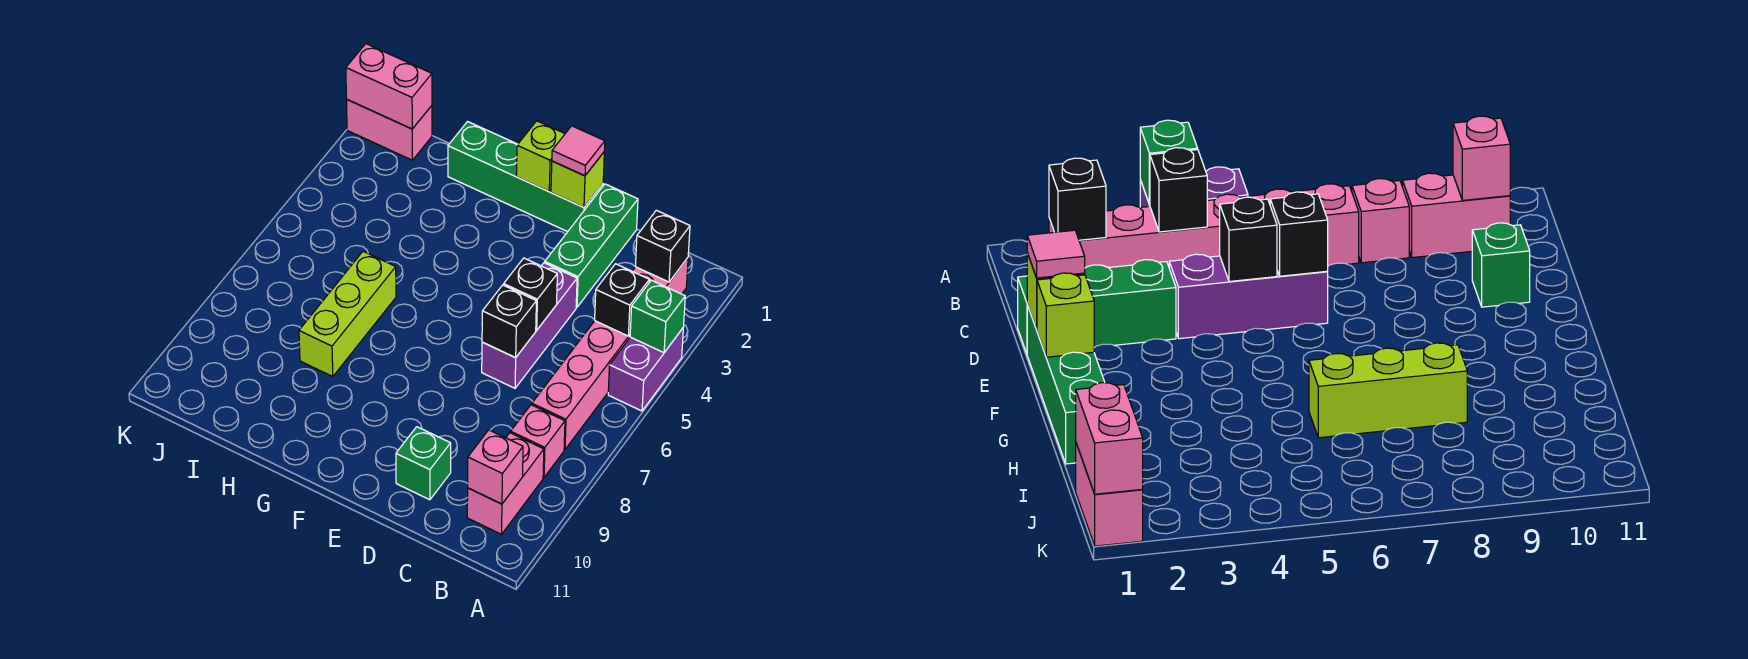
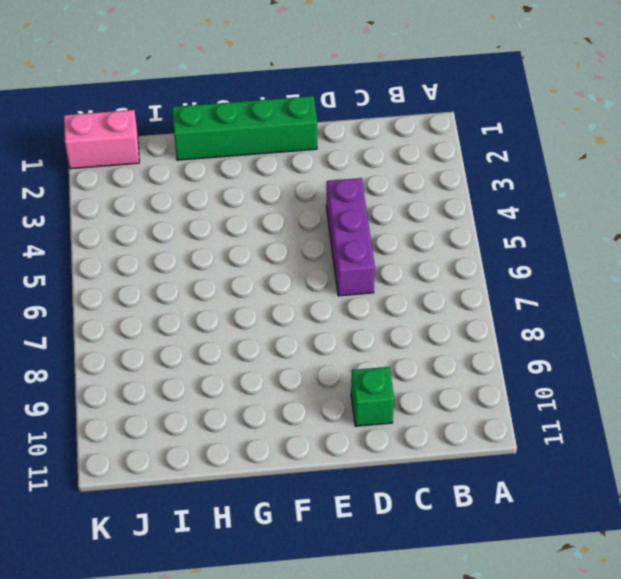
none -> purple 1x2 brick [608,328,683,411]
none -> pink 1x6 brick [532,258,688,450]
none -> pink 1x1 brick [511,405,565,478]

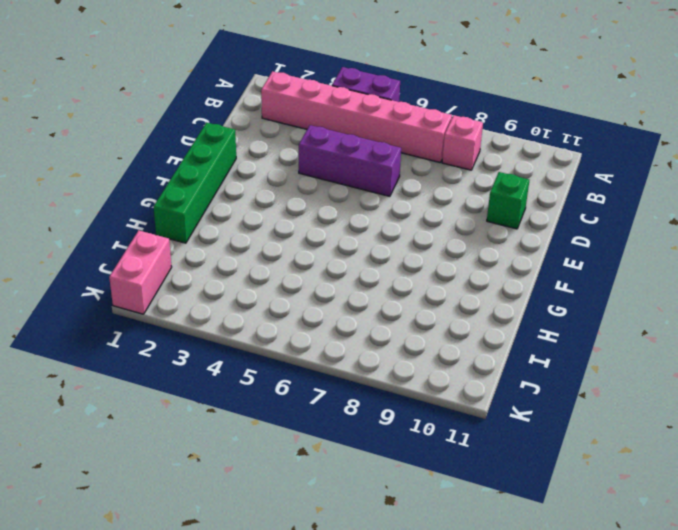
none -> pink 1x2 brick [467,433,544,534]
none -> green 1x3 brick [545,184,638,307]
none -> lime 1x3 brick [299,251,396,377]

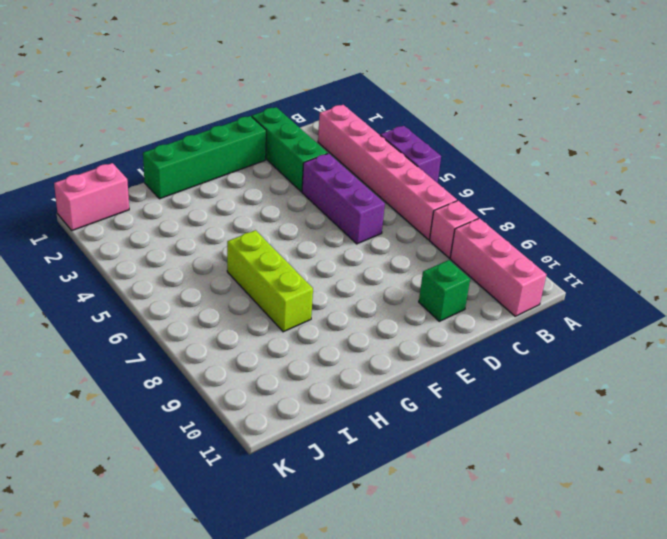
pink 1x3 brick [450,218,546,316] -> pink 1x2 brick [467,433,544,534]
none -> green 1x1 brick [630,280,685,353]
none -> black 1x1 brick [635,210,690,282]
none -> black 1x1 brick [595,264,649,336]

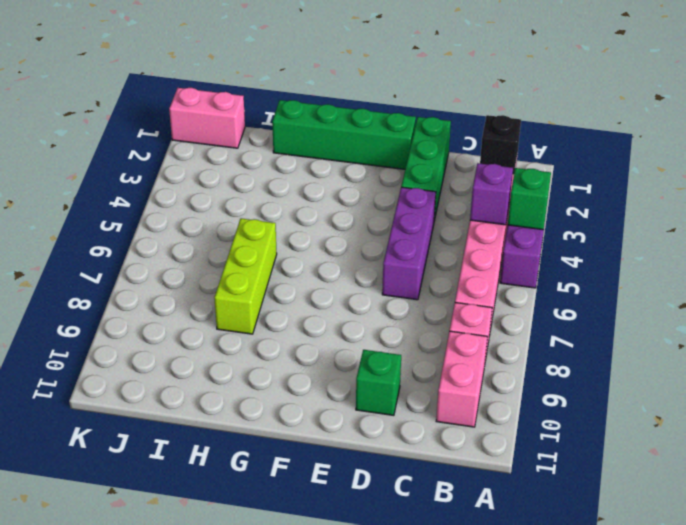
purple 1x1 brick [470,163,513,225] -> black 1x1 brick [595,264,649,336]
none -> pink 1x1 brick [468,430,523,504]
none -> black 1x1 brick [504,258,557,330]
none -> black 1x1 brick [482,285,536,358]

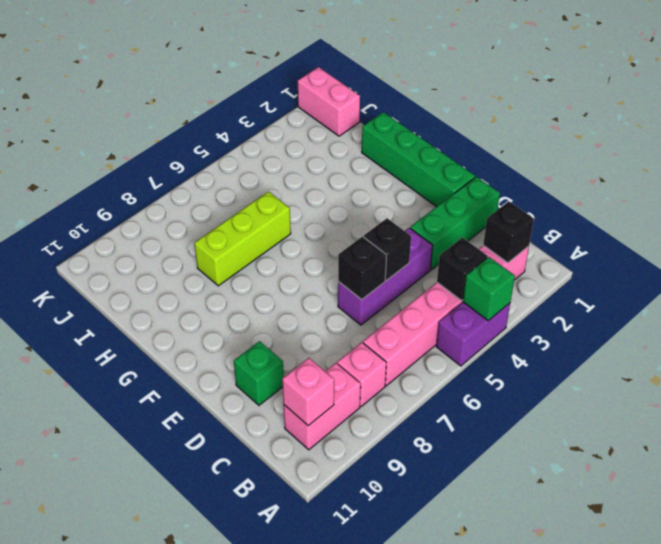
none -> lime 1x1 brick [551,152,604,207]
none -> lime 1x1 brick [516,121,565,191]
none -> pink 1x2 brick [346,44,432,129]

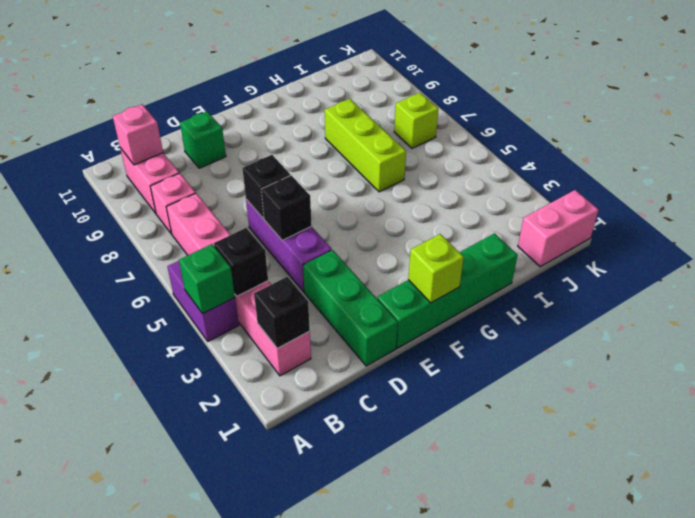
lime 1x1 brick [394,93,438,148] -> lime 1x1 brick moved to [551,152,604,207]
none -> pink 1x2 brick [346,44,432,129]
none -> pink 1x1 tile [552,126,605,176]

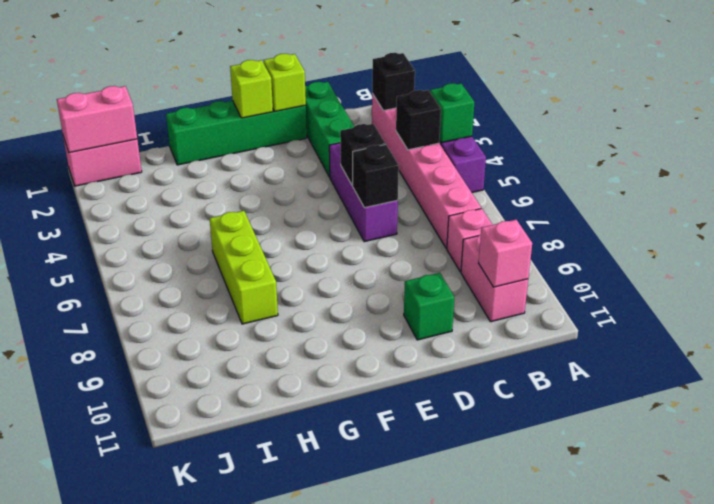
none -> pink 1x1 tile [552,126,605,176]

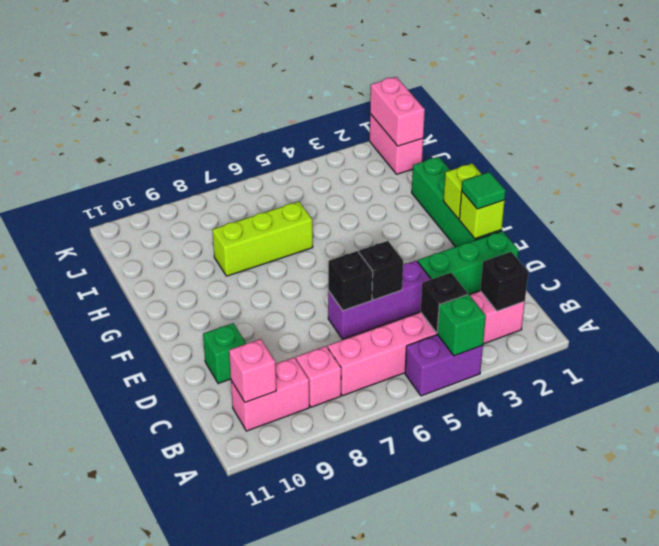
green 1x1 tile [462,172,506,209] -> pink 1x1 tile [552,126,605,176]

